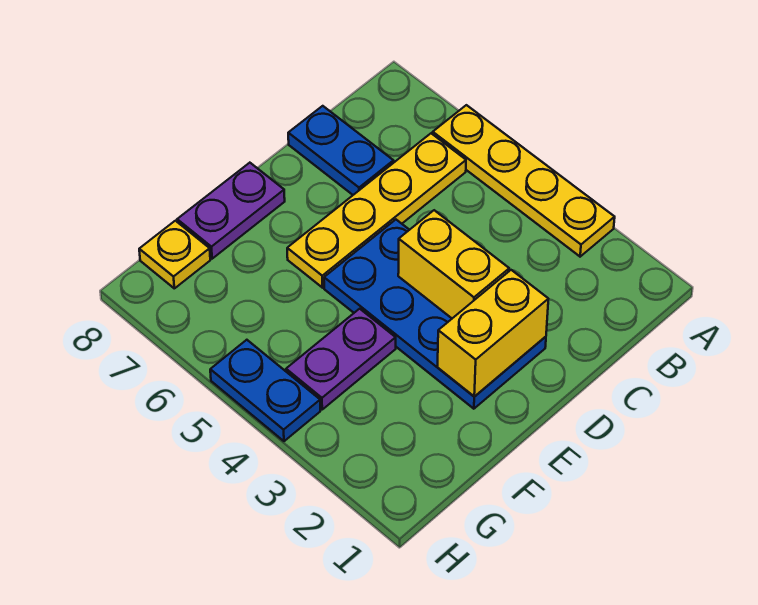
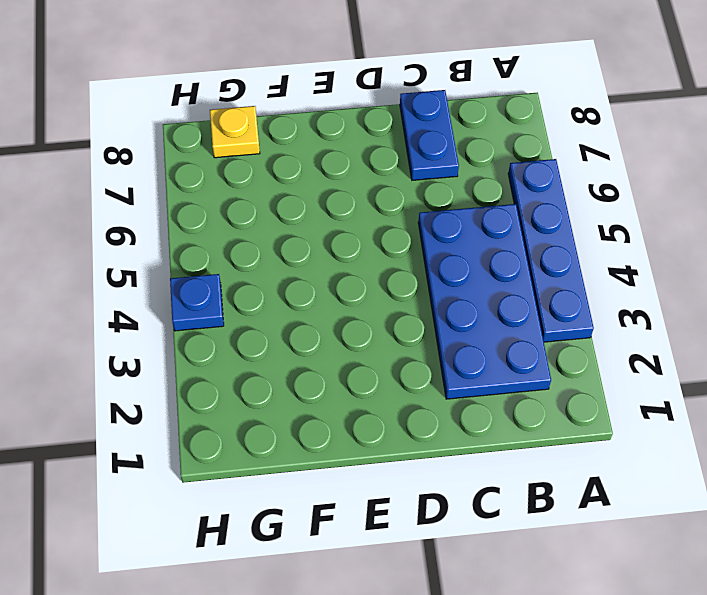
blue 1x4 plate [508,159,594,342] -> yellow 1x4 plate [433,105,615,257]
blue 2x4 plate [418,204,551,399] -> blue 2x4 plate moved to [324,220,546,409]
blue 1x1 plate [170,274,224,331] -> blue 1x2 plate [210,340,320,441]
none -> yellow 1x4 plate [287,133,466,288]
none -> purple 1x2 plate [177,163,285,259]

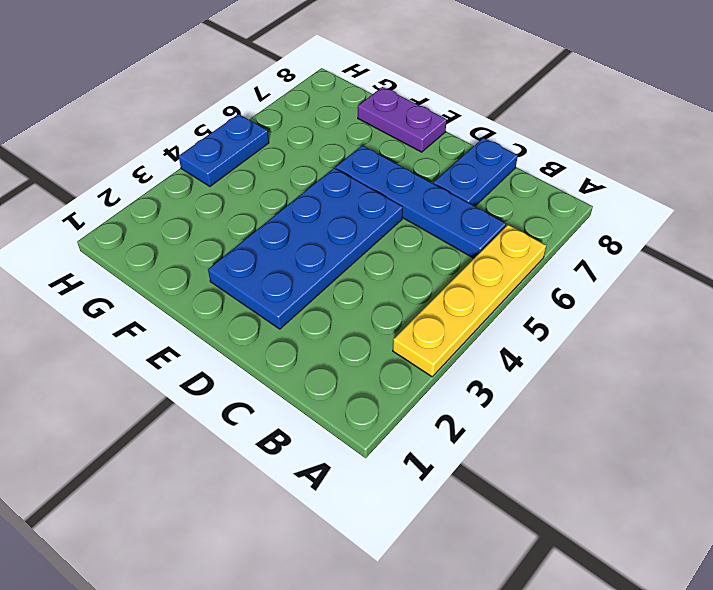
blue 1x4 plate [336,145,506,258] -> yellow 1x4 plate [287,133,466,288]
none -> purple 1x2 plate [286,309,396,409]
none -> yellow 1x1 plate [139,221,210,288]

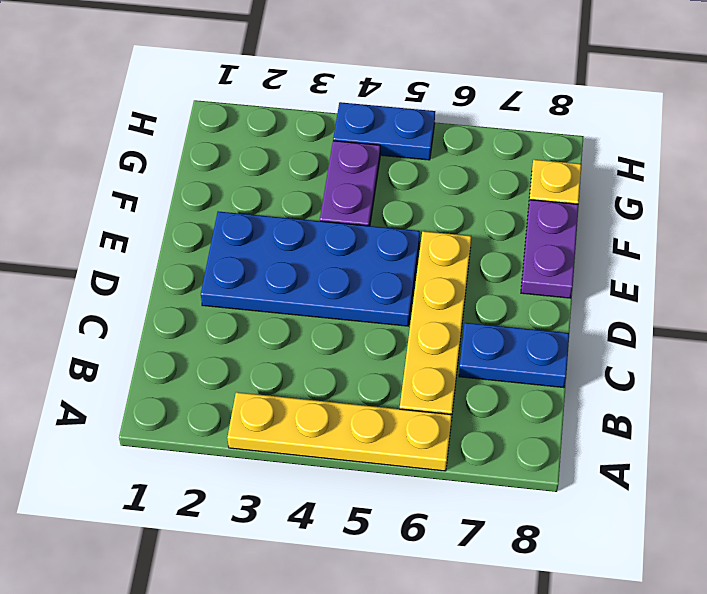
none -> yellow 1x2 brick [438,270,548,397]
none -> yellow 1x2 brick [398,210,509,318]

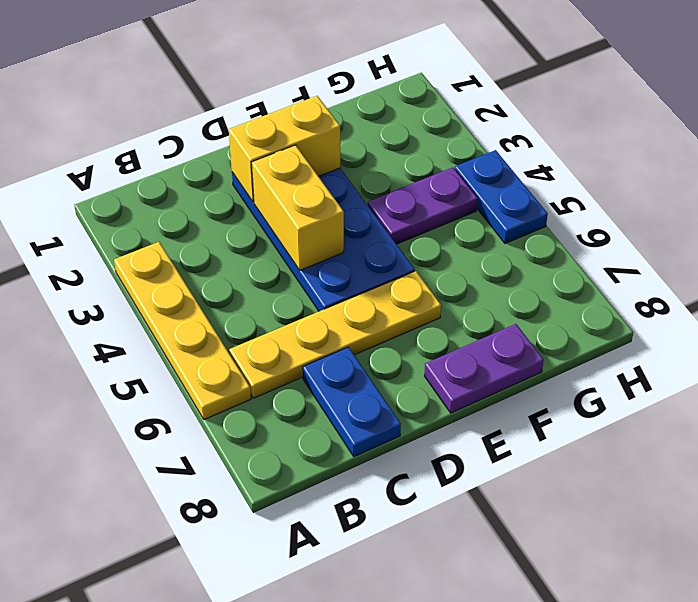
none -> yellow 1x1 plate [139,221,210,288]

